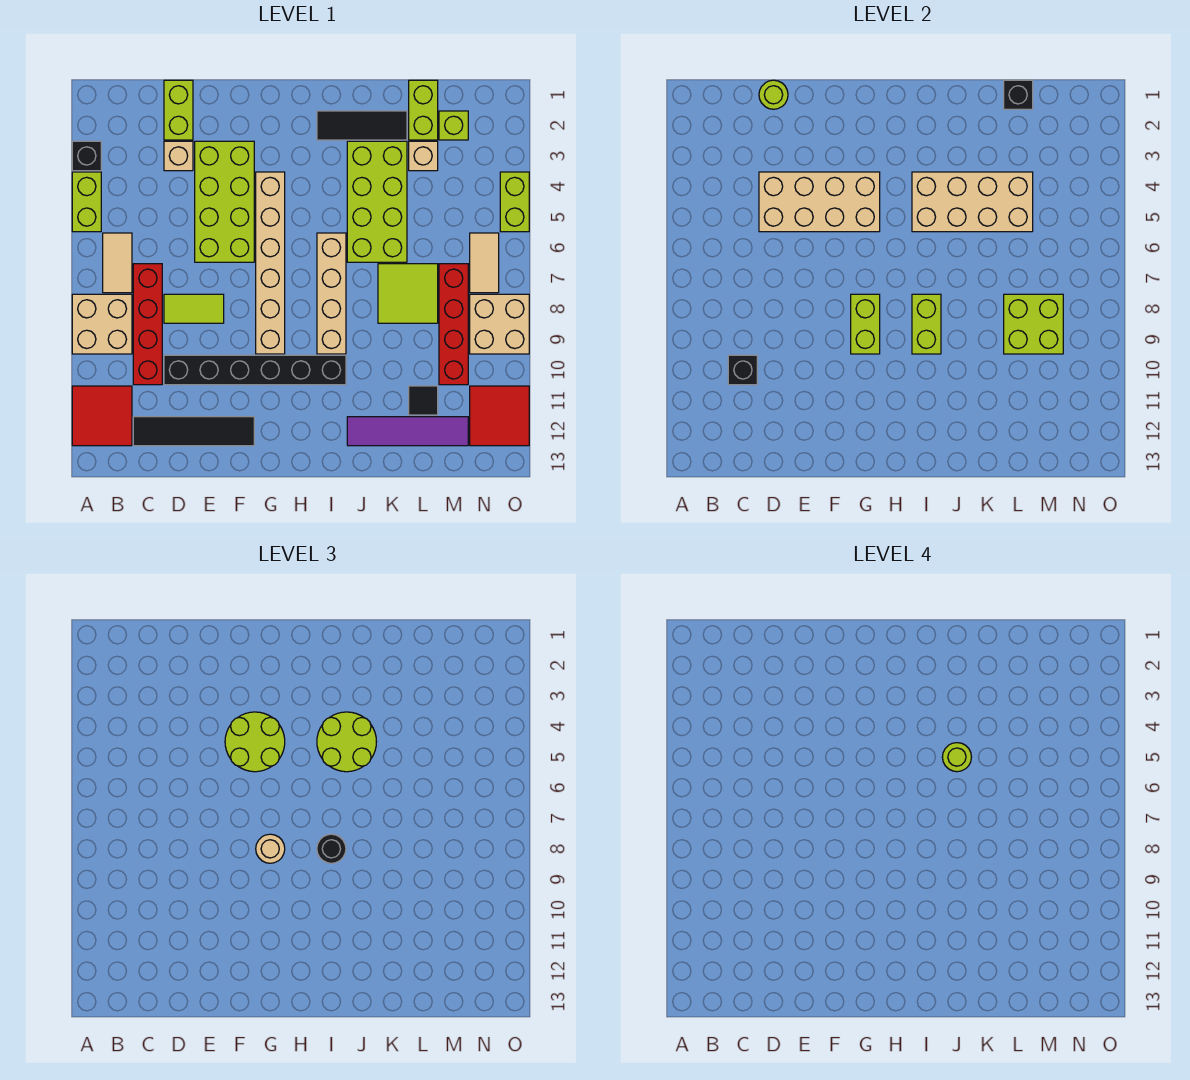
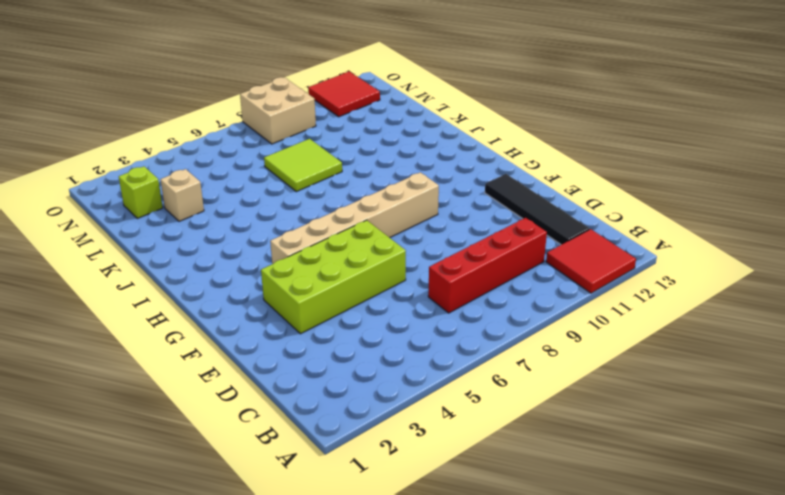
none -> black 1x1 brick [72,141,101,171]
none -> lime 1x2 brick [72,172,101,232]
none -> tan 2x2 brick [72,294,132,354]
none -> tan 1x2 tile [103,233,132,293]

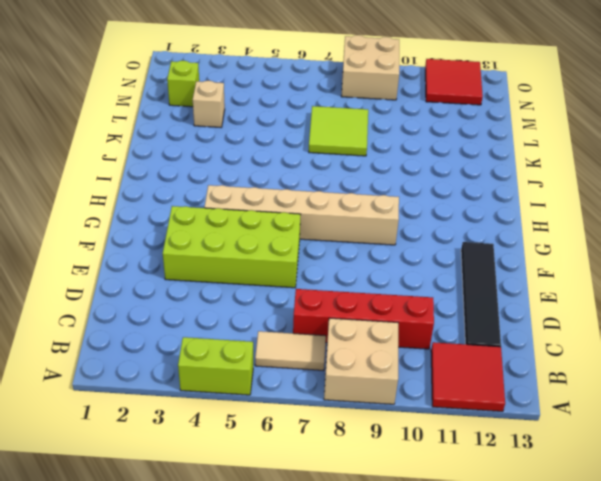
none -> black 1x1 brick [72,141,101,171]
none -> lime 1x2 brick [164,80,193,140]
none -> tan 1x1 brick [164,141,193,171]
none -> lime 1x2 tile [164,294,224,323]

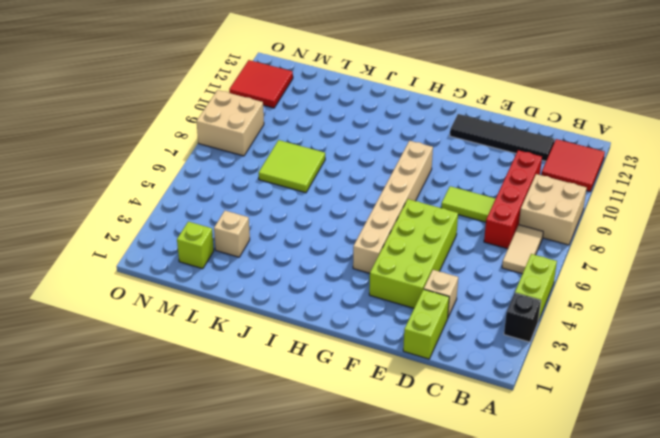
none -> black 1x6 brick [164,355,346,385]
none -> black 1x3 tile [317,111,407,140]
none -> tan 1x4 brick [317,233,346,354]
none -> lime 2x4 brick [347,141,407,262]

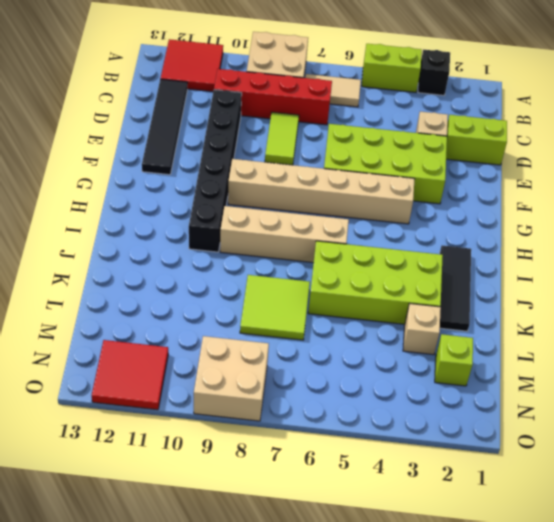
none -> purple 1x4 tile [347,417,468,446]
none -> lime 1x2 brick [409,80,438,140]
none -> black 1x1 tile [409,386,438,415]
none -> red 1x4 brick [439,264,468,385]

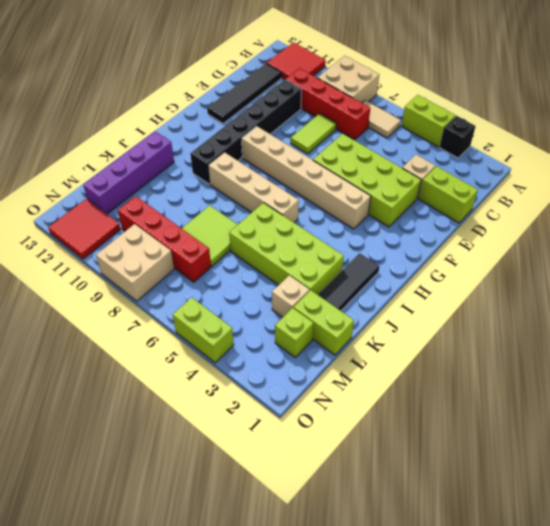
purple 1x4 brick [83,131,174,214] -> purple 1x4 tile [347,417,468,446]
none -> black 1x1 tile [409,386,438,415]
none -> tan 1x2 tile [470,233,499,293]
none -> black 1x1 brick [728,355,757,385]
none -> lime 1x1 round brick [759,80,788,109]

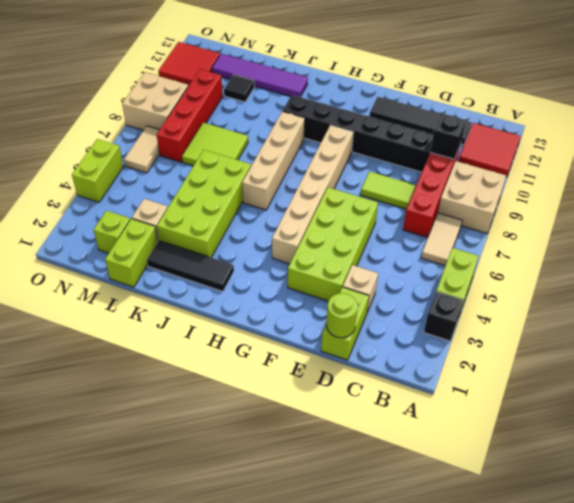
none -> tan 2x4 brick [759,172,880,232]
none -> lime 1x2 brick [851,294,880,354]
none -> tan 2x4 brick [912,172,1033,232]
none -> lime 1x2 brick [912,294,941,354]

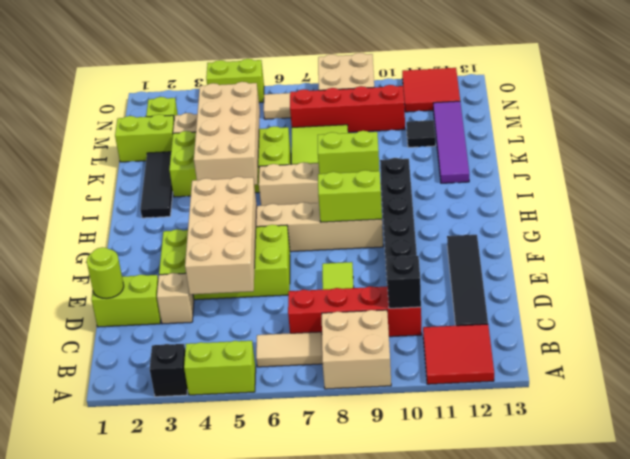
none -> black 1x1 brick [1004,80,1033,109]
none -> lime 2x2 brick [1004,294,1063,354]
none -> lime 2x2 round brick [225,712,285,772]
none -> tan 1x1 round brick [256,834,285,863]

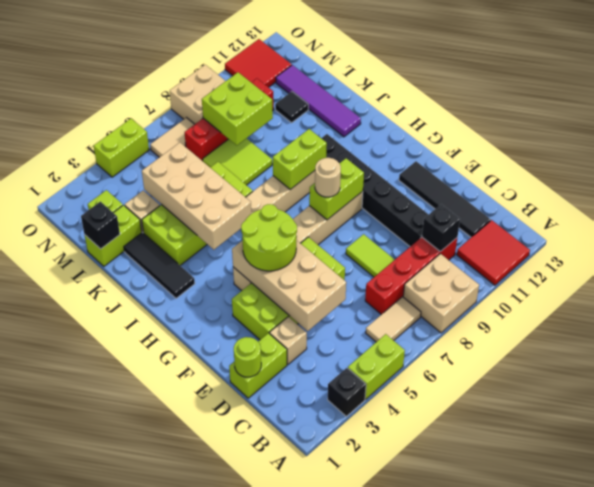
none -> lime 2x2 round brick [317,712,376,772]
none -> black 1x1 round brick [317,834,346,863]
none -> lime 1x1 round brick [942,743,971,772]

